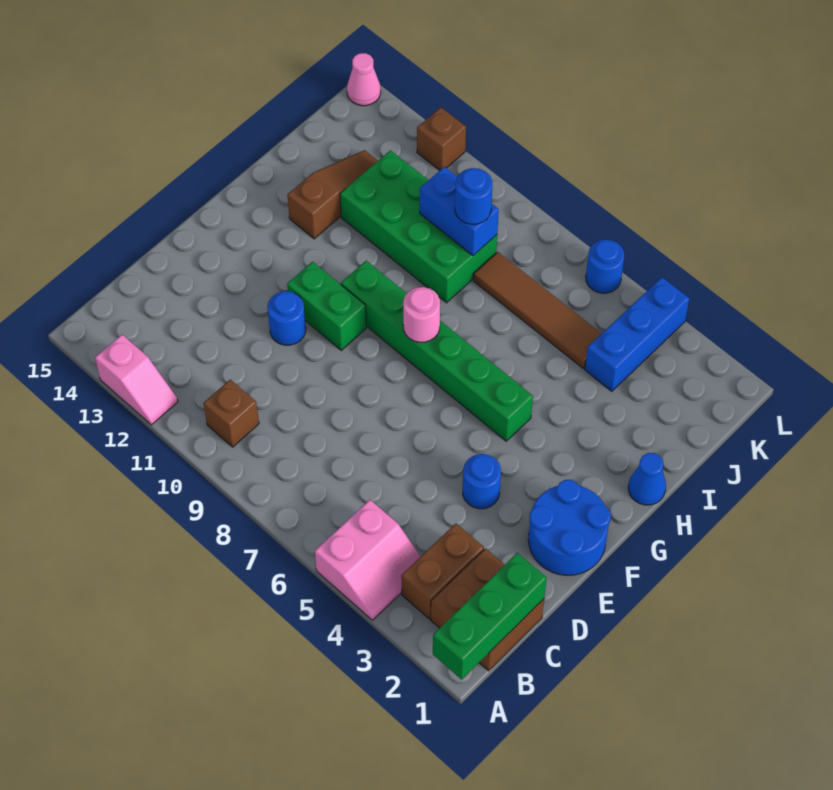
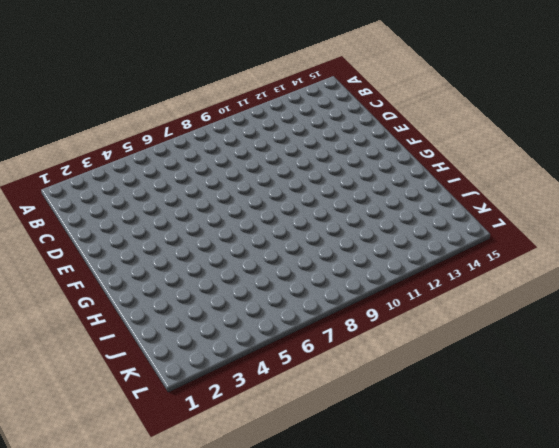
none -> pink 2x2 slope [315,500,421,620]
none -> pink 1x2 slope [95,335,178,425]
none -> brown 2x2 brick [431,549,544,671]

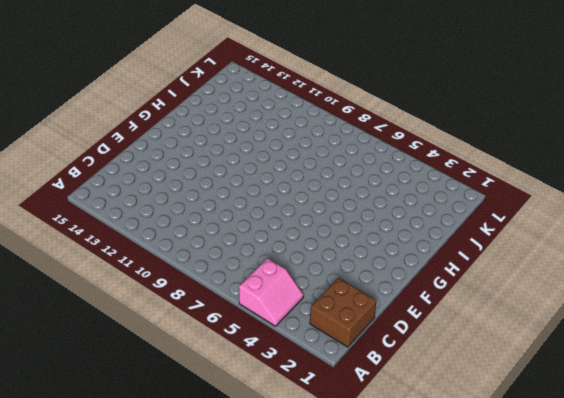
none -> pink 1x2 slope [95,335,178,425]
none -> brown 1x2 brick [401,524,484,619]
none -> brown 1x1 brick [204,380,259,447]

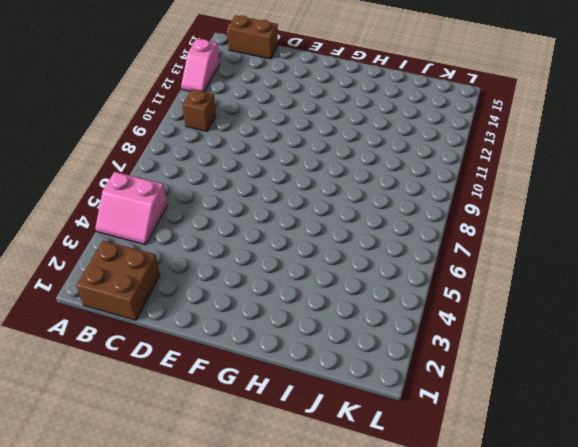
brown 1x2 brick [227,15,278,59] -> brown 1x2 brick moved to [401,524,484,619]
none -> blue 2x2 round brick [528,480,611,575]
none -> blue 1x1 round brick [463,454,501,509]
none -> blue 1x1 round brick [268,291,306,345]

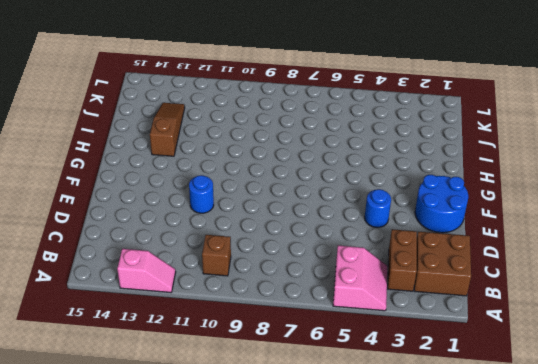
none -> green 1x2 brick [287,262,366,350]
none -> green 1x6 brick [341,261,533,441]
none -> blue 1x1 cone [628,453,666,505]

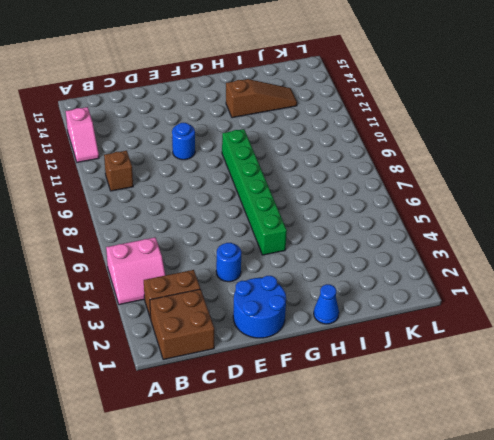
none -> green 1x2 brick [287,262,366,350]
none -> green 2x4 brick [340,150,497,303]
none -> blue 1x3 brick [585,277,689,391]

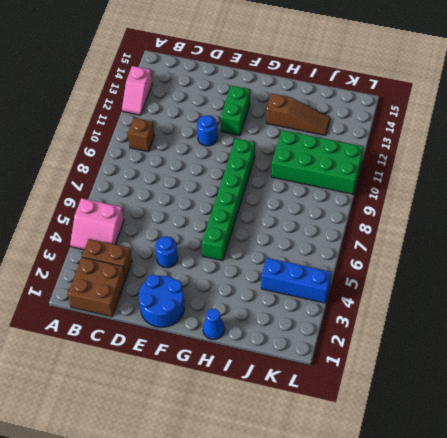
green 1x2 brick [221,86,250,135] -> green 1x2 brick moved to [287,262,366,350]
green 2x4 brick [272,130,364,194] -> green 2x4 brick turned to [340,150,497,303]
none -> brown 1x4 tile [473,252,602,368]
none -> blue 1x1 round brick [586,239,624,293]
none -> brown 1x1 brick [417,107,466,170]

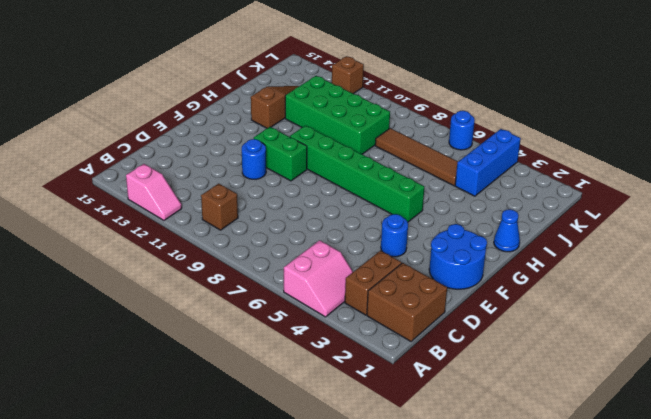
none -> pink 1x1 cone [347,53,381,106]
none -> green 1x3 brick [433,553,547,679]
none -> pink 1x1 round brick [403,287,440,342]

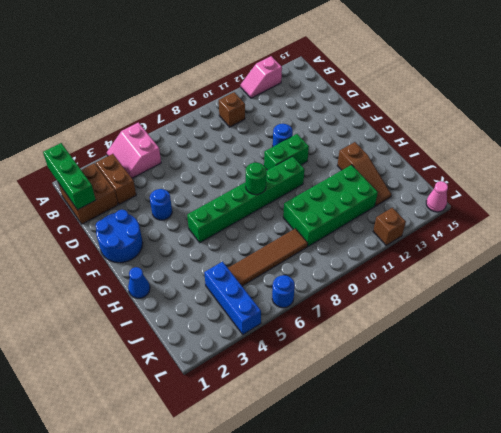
green 1x1 round brick [246,163,266,195] -> pink 1x1 round brick [403,287,440,342]
none -> blue 1x2 brick [420,167,499,255]
none -> blue 1x1 round brick [455,168,492,224]

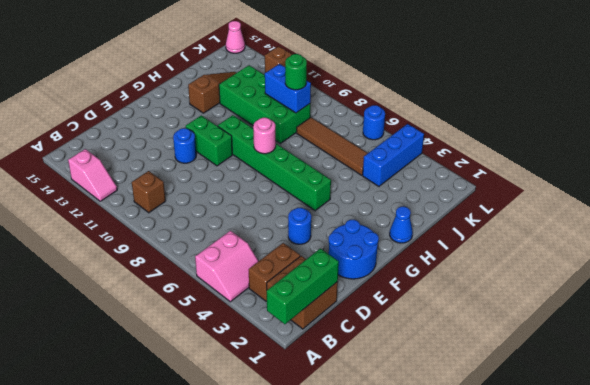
green 1x1 round brick [285,54,307,90] -> blue 1x1 round brick [455,168,492,224]

